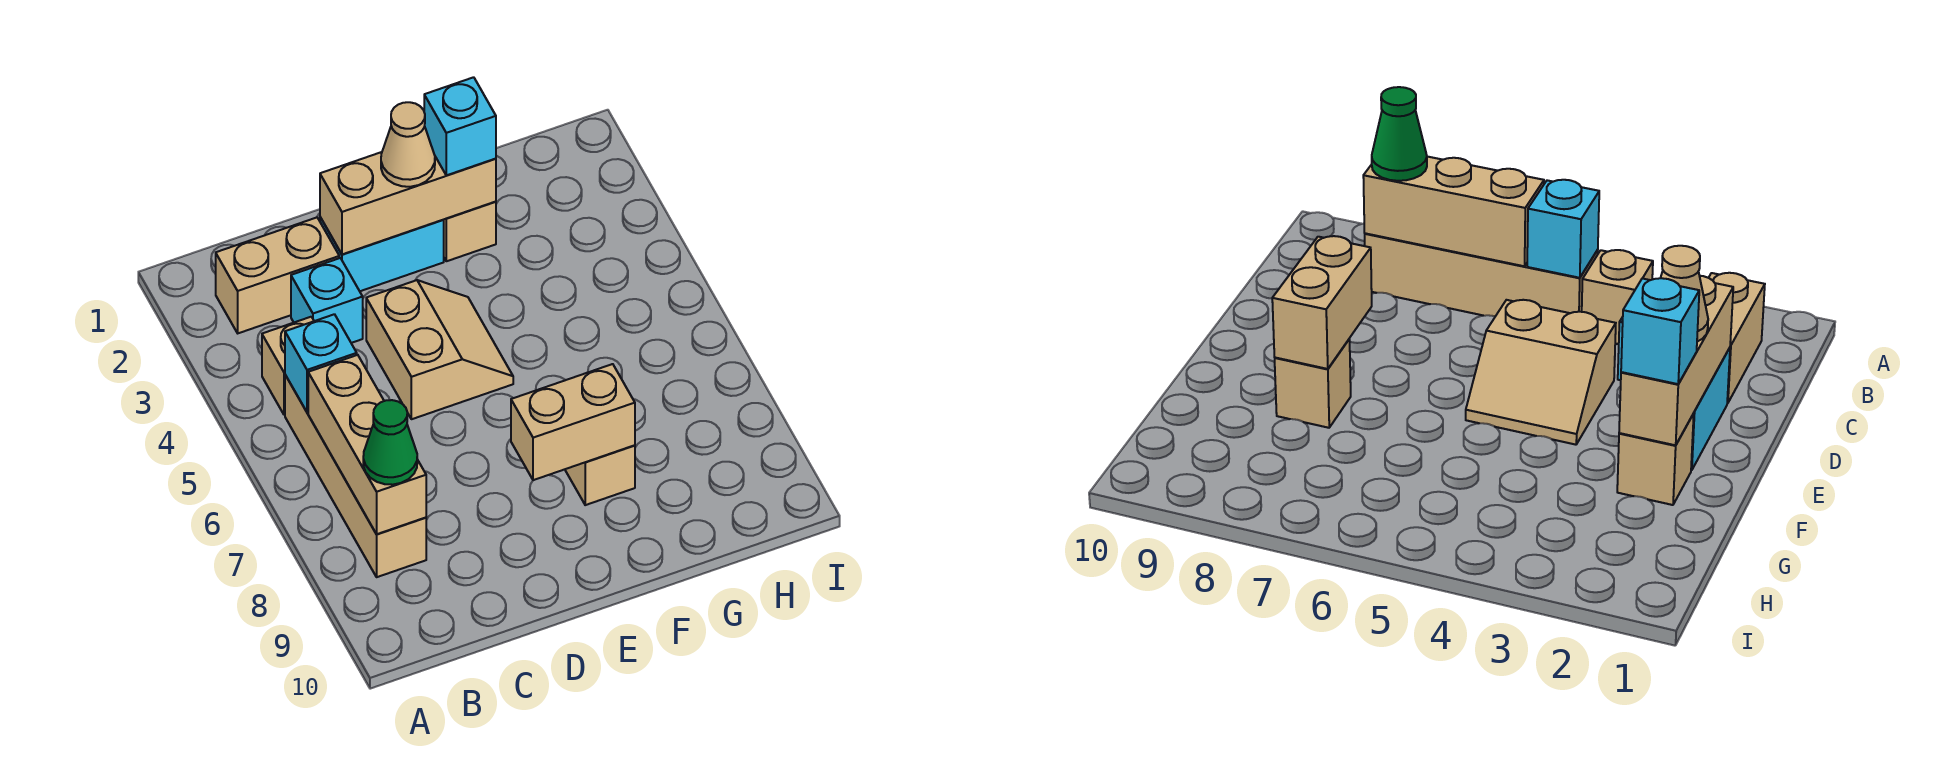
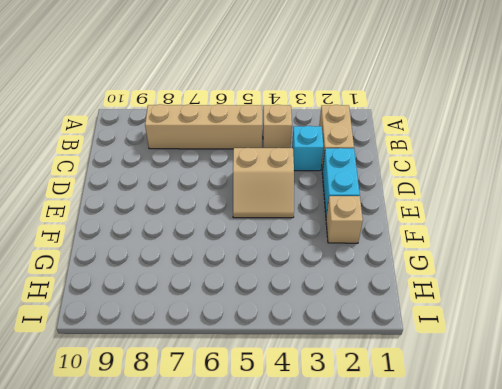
none -> tan 1x1 brick [565,445,635,505]
none -> cyan 1x1 brick [285,314,357,412]
none -> tan 1x3 brick [308,355,426,534]

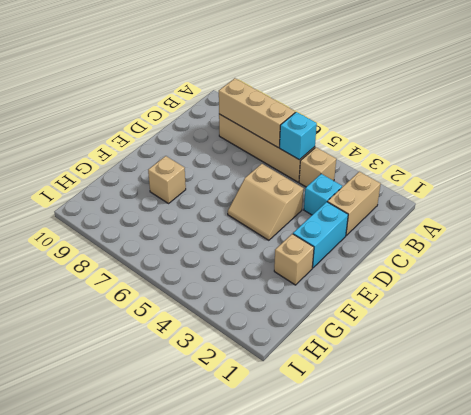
none -> tan 1x3 brick [320,152,496,254]
none -> tan 1x2 brick [511,364,635,480]
none -> green 1x1 cone [363,400,417,485]

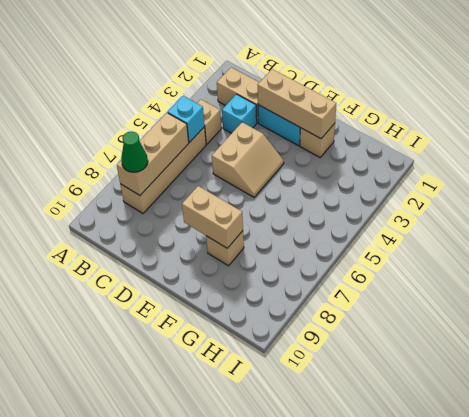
none -> tan 1x1 cone [381,102,435,187]
none -> cyan 1x1 brick [424,77,496,175]

